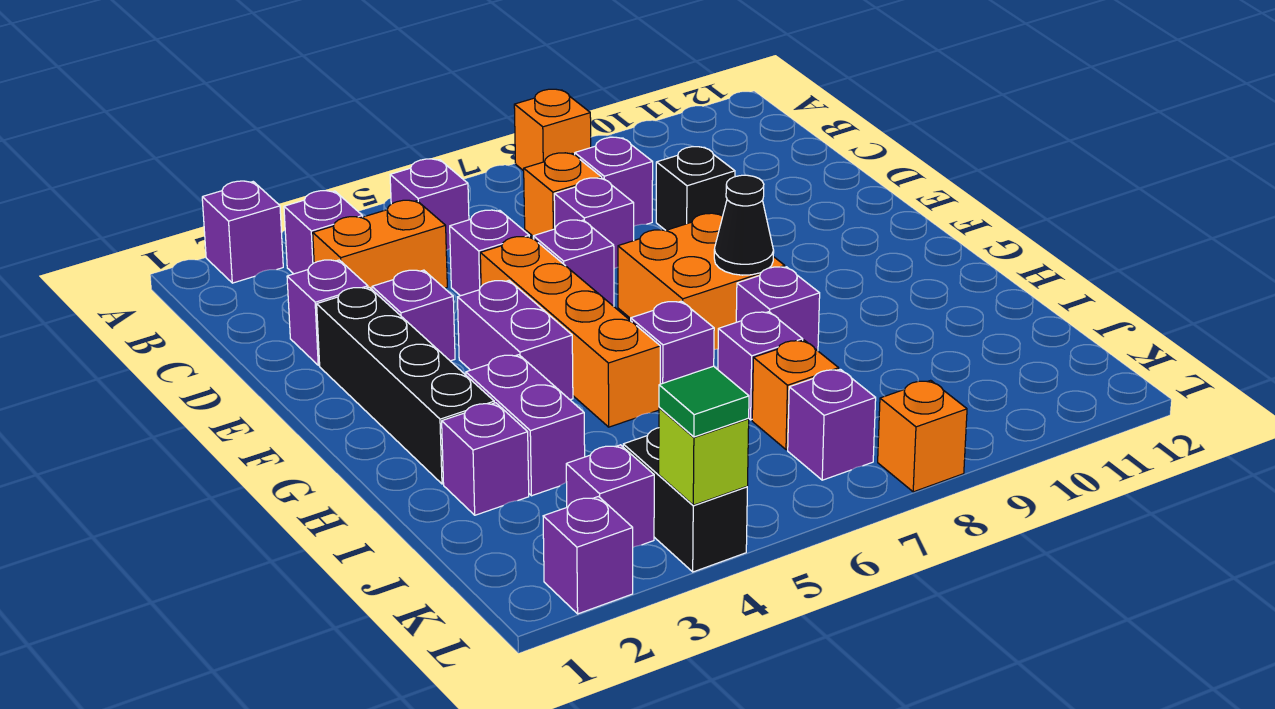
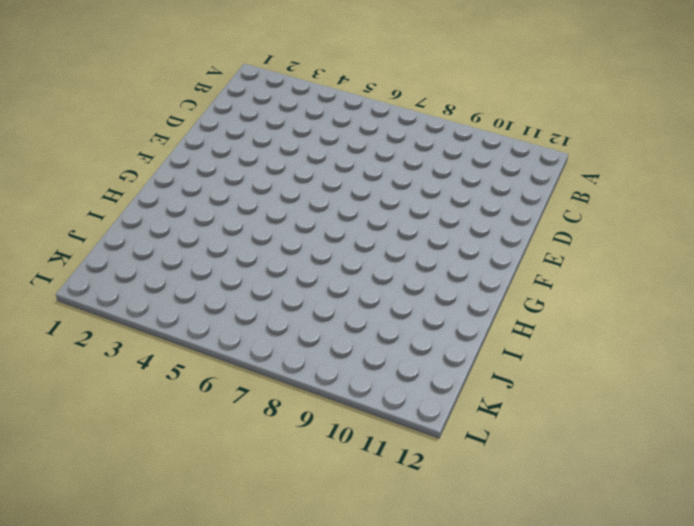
none -> purple 1x1 brick [202,181,283,283]
none -> orange 1x1 brick [514,89,591,171]
none -> purple 1x1 brick [284,191,363,274]
none -> purple 1x1 brick [390,159,469,250]

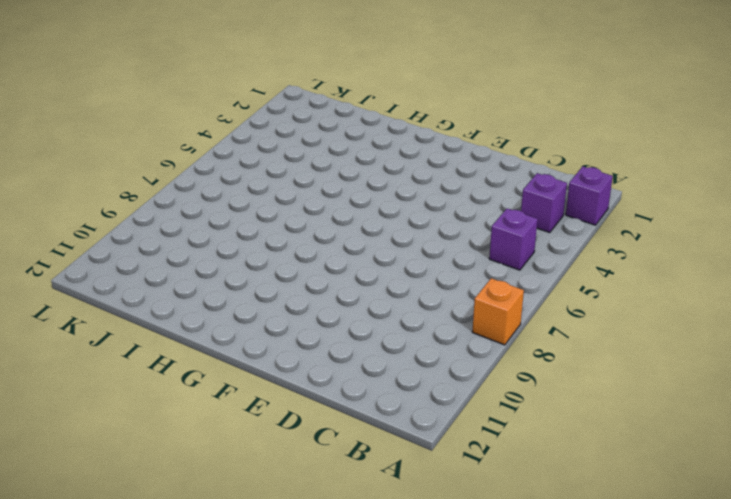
none -> orange 1x2 brick [313,200,447,289]
none -> orange 1x1 brick [524,153,602,236]
none -> purple 1x1 brick [575,137,653,226]
none -> purple 1x1 brick [287,260,368,365]

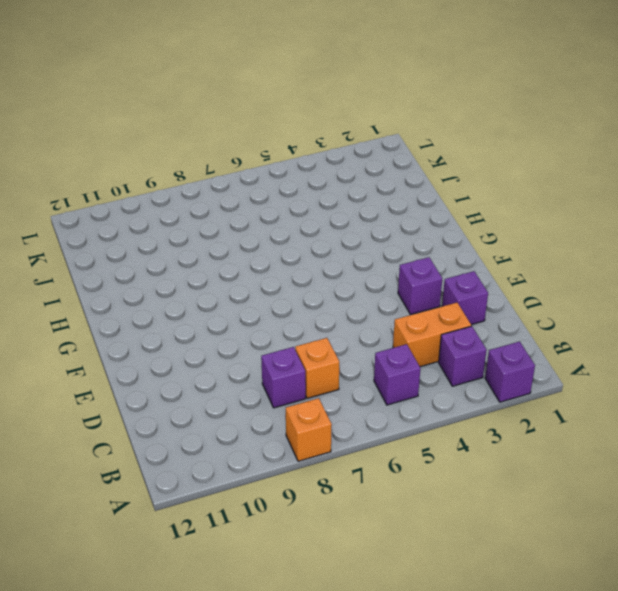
none -> purple 1x1 brick [450,210,529,296]
none -> purple 1x1 brick [554,178,634,269]
none -> black 1x1 brick [656,147,735,230]
none -> black 1x4 brick [317,287,494,484]

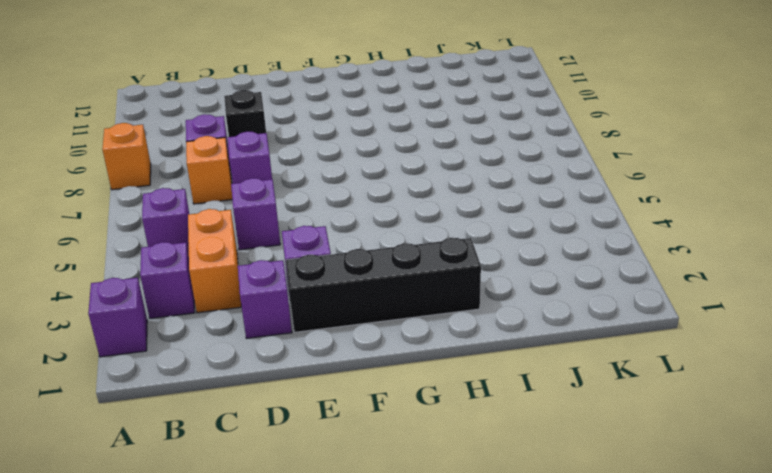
none -> orange 1x4 brick [480,237,660,427]
none -> purple 1x1 brick [533,220,614,306]
none -> purple 1x2 brick [458,281,573,400]
none -> orange 2x2 brick [618,213,785,350]

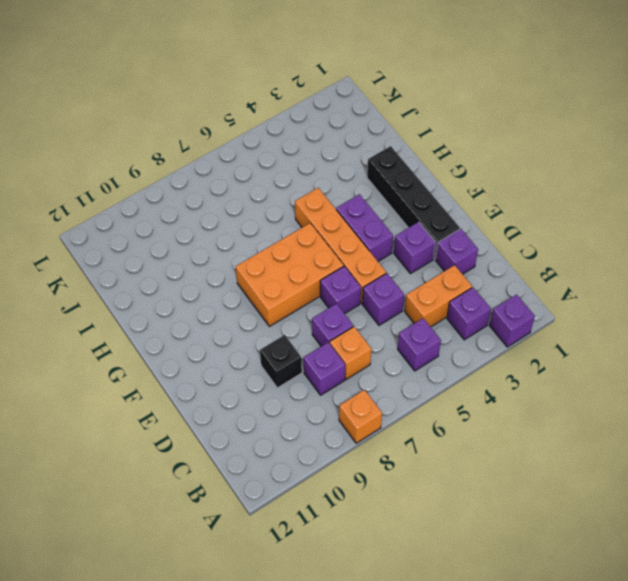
orange 2x3 brick [236,223,344,326] -> orange 2x2 brick [618,213,785,350]
none -> purple 1x2 brick [466,355,585,496]
none -> purple 1x1 brick [631,301,714,384]
none -> purple 1x1 brick [736,267,820,351]
none -> purple 1x1 brick [442,403,529,515]

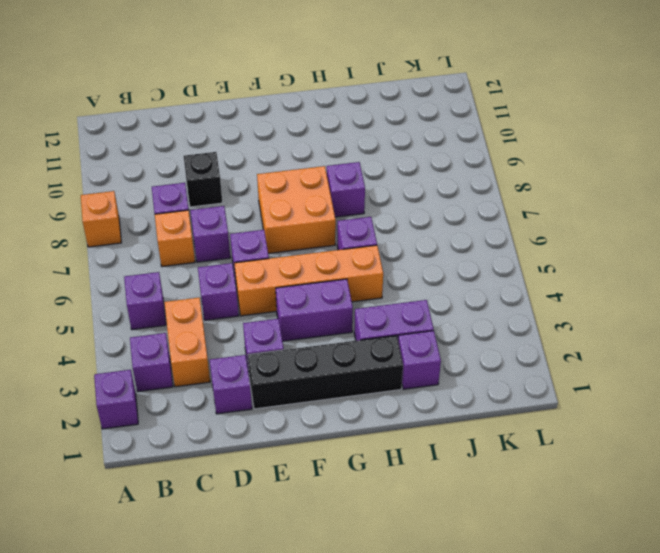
none -> purple 1x1 brick [718,312,803,420]
none -> orange 1x1 brick [752,340,839,450]
none -> purple 1x1 brick [566,445,654,547]
none -> black 1x2 brick [623,428,747,572]

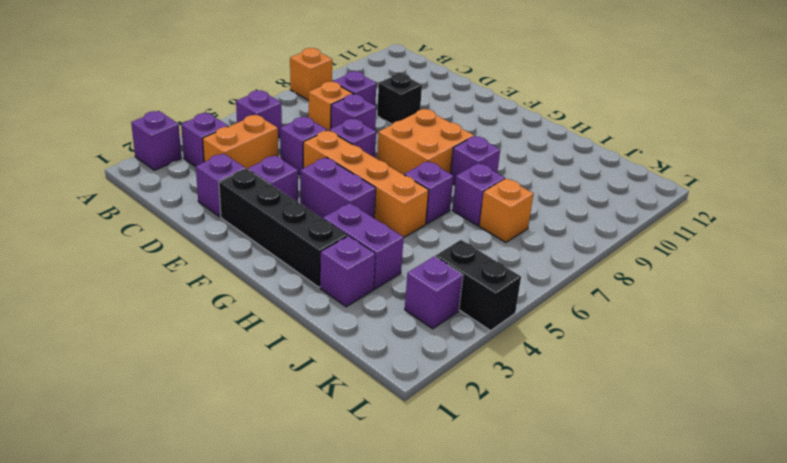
none -> purple 1x1 brick [788,369,876,480]
none -> purple 1x1 brick [543,497,633,614]
none -> orange 1x1 brick [878,380,967,492]
none -> black 1x1 cone [714,175,774,275]

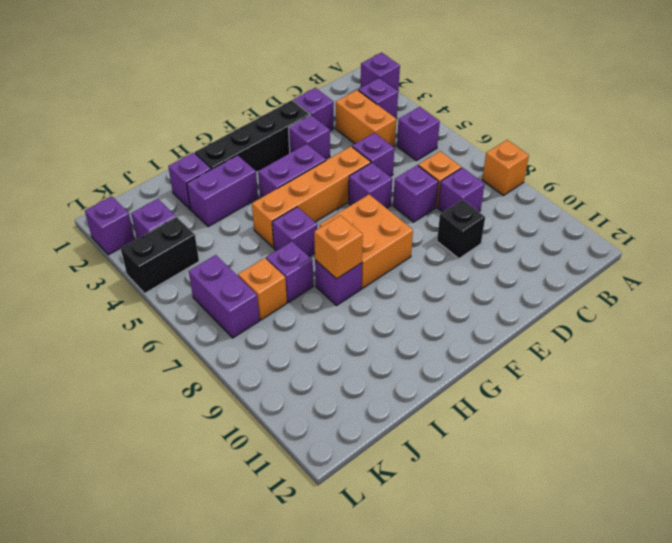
orange 1x1 brick [314,215,363,279] -> orange 1x1 brick moved to [878,380,967,492]
purple 1x2 brick [189,255,260,338] -> purple 1x1 brick [788,369,876,480]
none -> black 1x1 cone [714,175,774,275]
none -> lime 1x1 brick [659,407,749,505]
none -> green 1x1 tile [659,366,749,437]

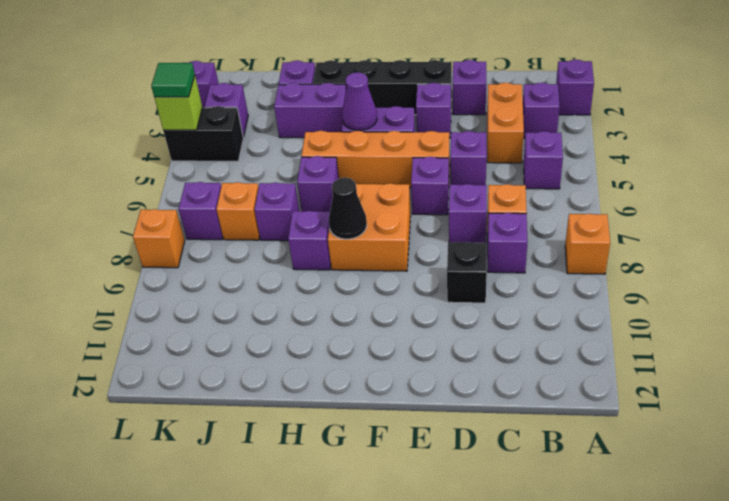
purple 1x1 cone [342,72,377,130] -> none

